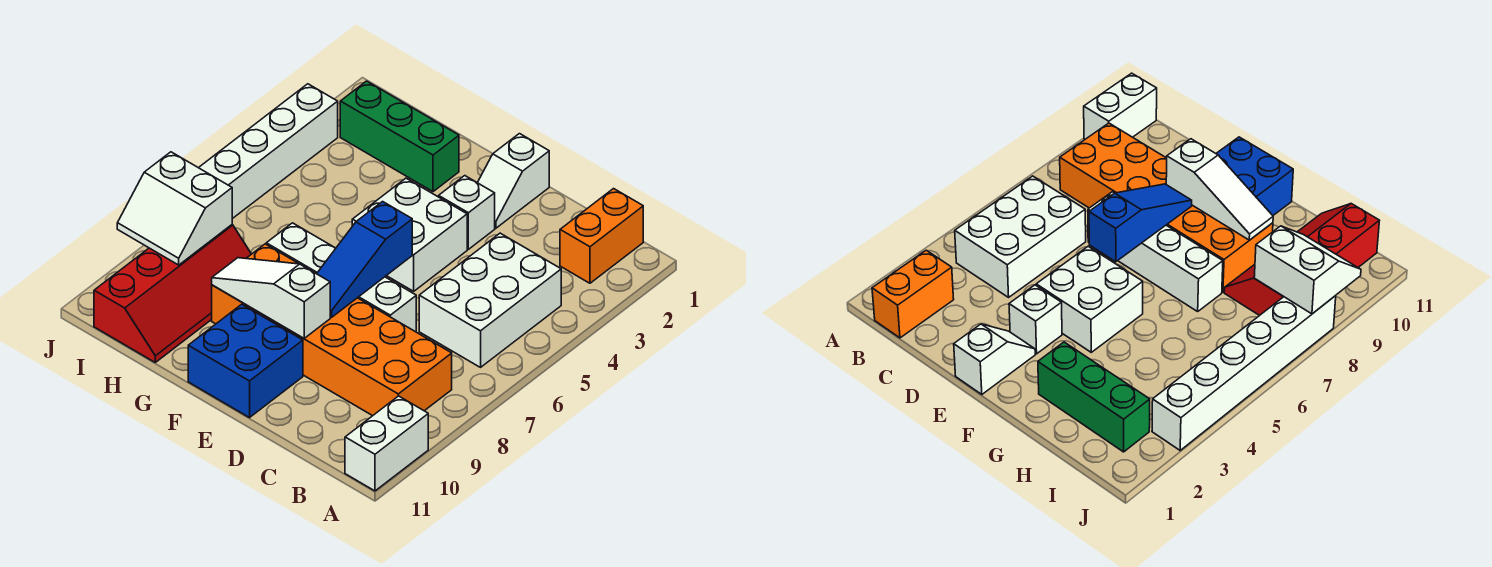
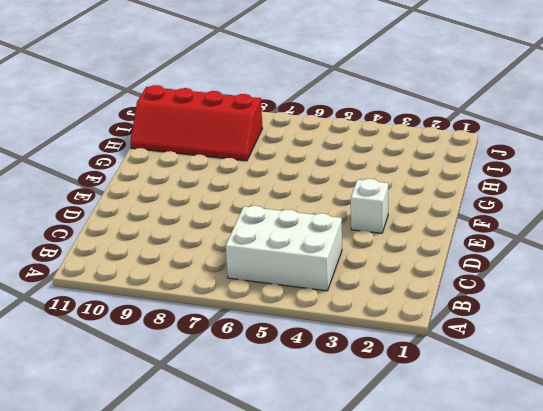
none -> white 1x2 brick [345,396,428,491]
none -> orange 1x2 brick [560,189,643,283]
none -> orange 2x6 brick [212,244,452,416]

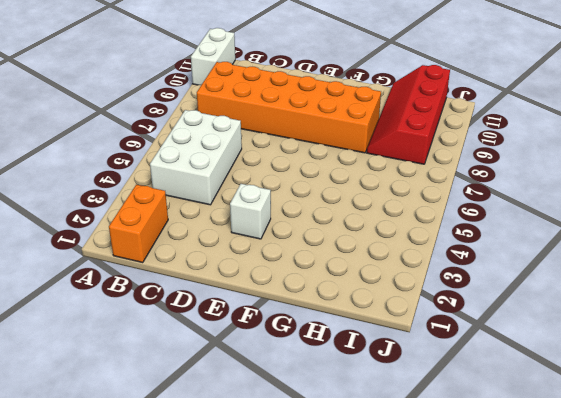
none -> white 1x4 brick [266,223,416,332]
none -> white 1x2 slope [478,134,549,228]
none -> white 2x2 brick [352,178,467,291]

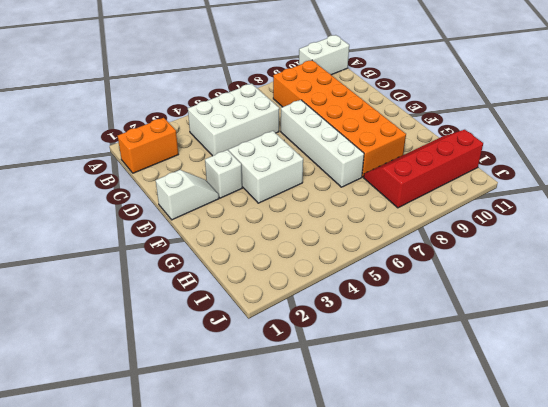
none -> blue 2x2 brick [188,304,303,418]
none -> green 1x3 brick [340,81,459,192]
none -> white 1x6 brick [199,84,338,219]

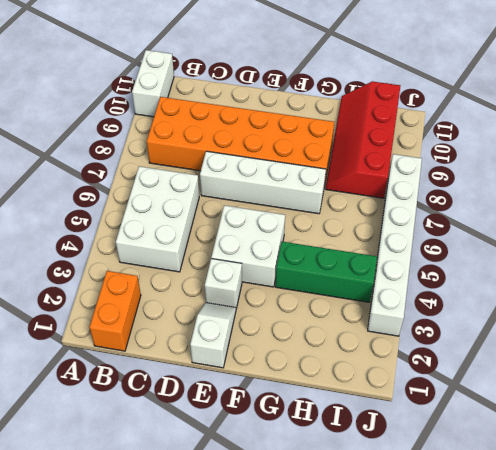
green 1x3 brick [275,242,377,302] -> green 1x3 brick moved to [340,81,459,192]
none -> blue 2x2 brick [188,304,303,418]
none -> blue 1x3 slope [317,202,412,317]
none -> white 1x3 slope [212,258,330,338]

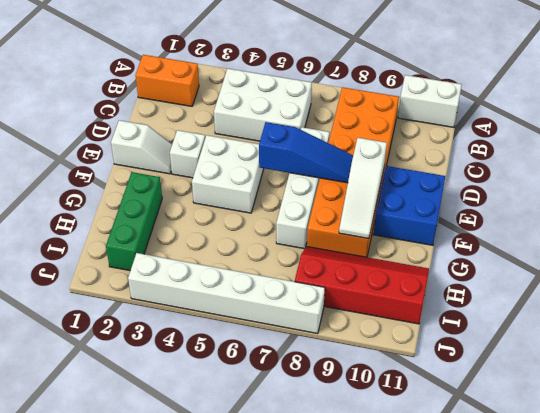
none -> white 2x2 slope [117,152,232,265]

